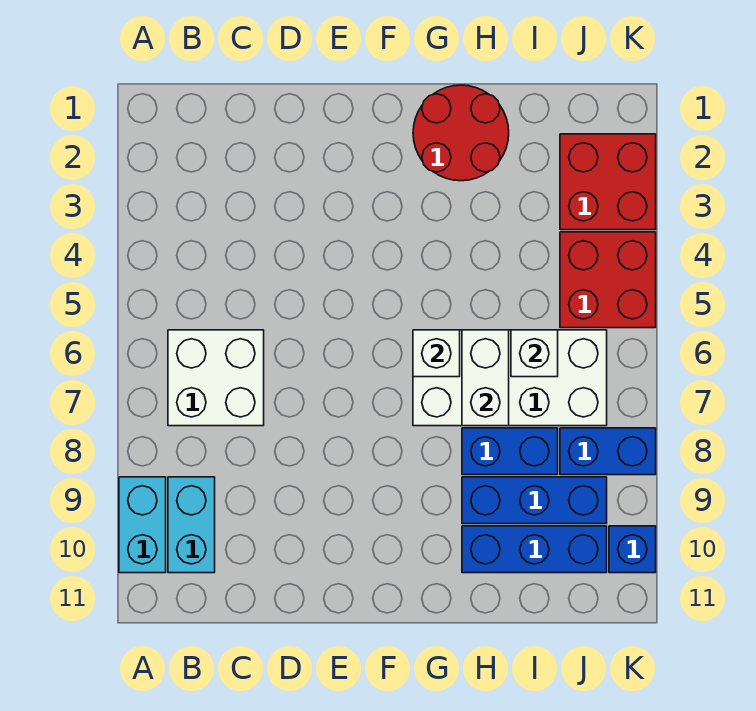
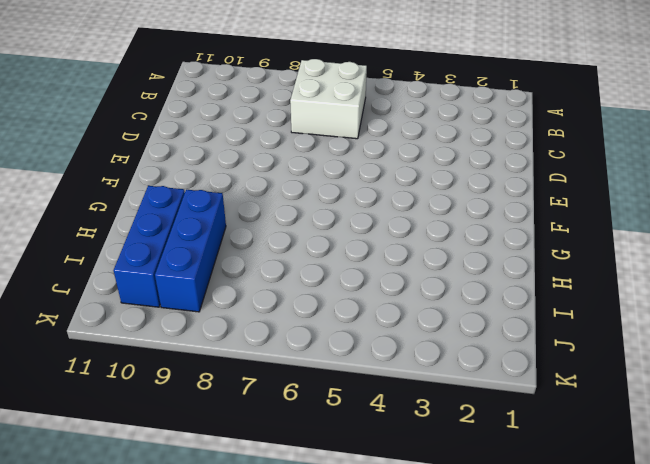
none -> cyan 1x2 brick [119,477,166,573]
none -> cyan 1x2 brick [168,477,215,573]
none -> red 2x2 round brick [413,85,509,181]

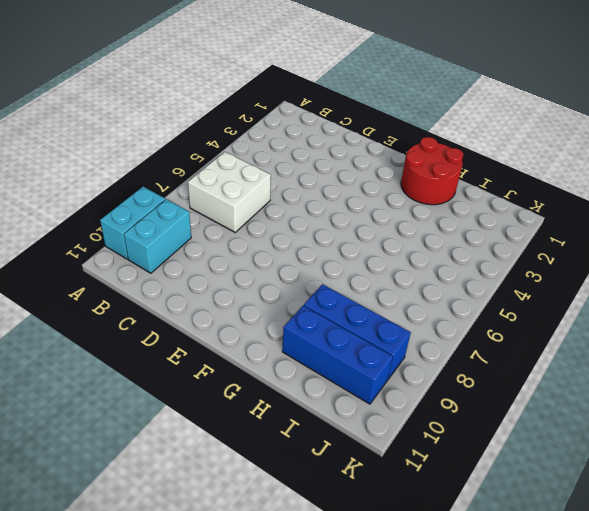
none -> white 2x4 brick [413,330,607,426]
none -> blue 1x2 brick [462,428,558,475]
none -> red 2x2 brick [560,134,656,230]

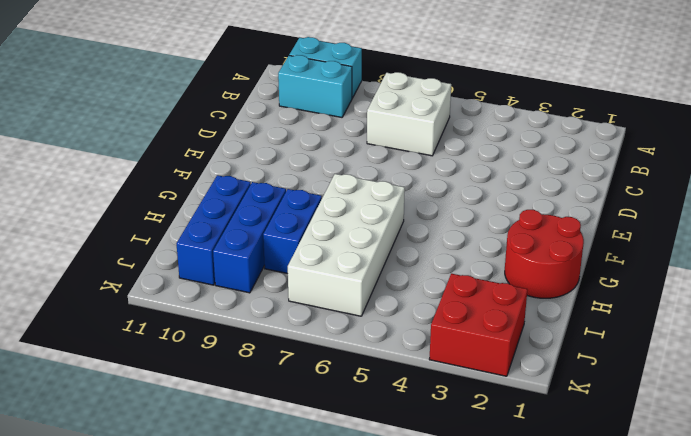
none -> red 2x2 brick [560,232,656,328]
none -> blue 1x2 brick [560,428,656,475]
none -> blue 1x1 brick [609,526,656,573]

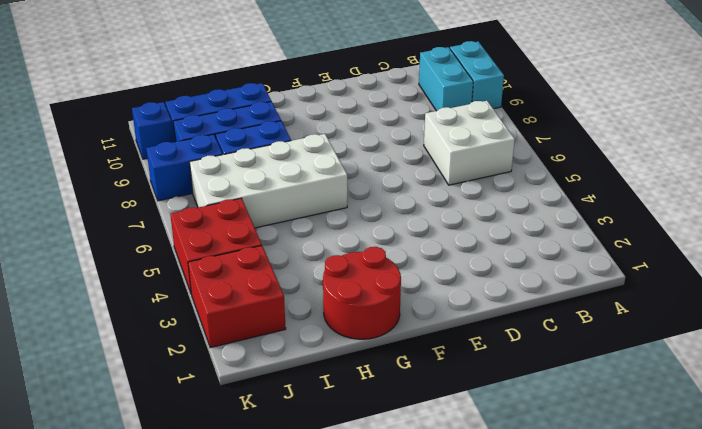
none -> white 1x1 brick [413,330,460,377]
none -> white 1x2 brick [462,330,509,426]
none -> white 1x1 brick [511,330,558,377]

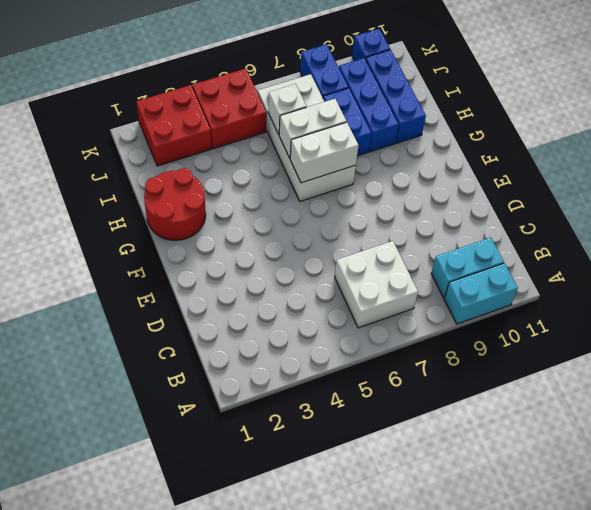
white 1x2 brick [290,122,358,183] -> white 1x1 brick [413,330,460,377]

